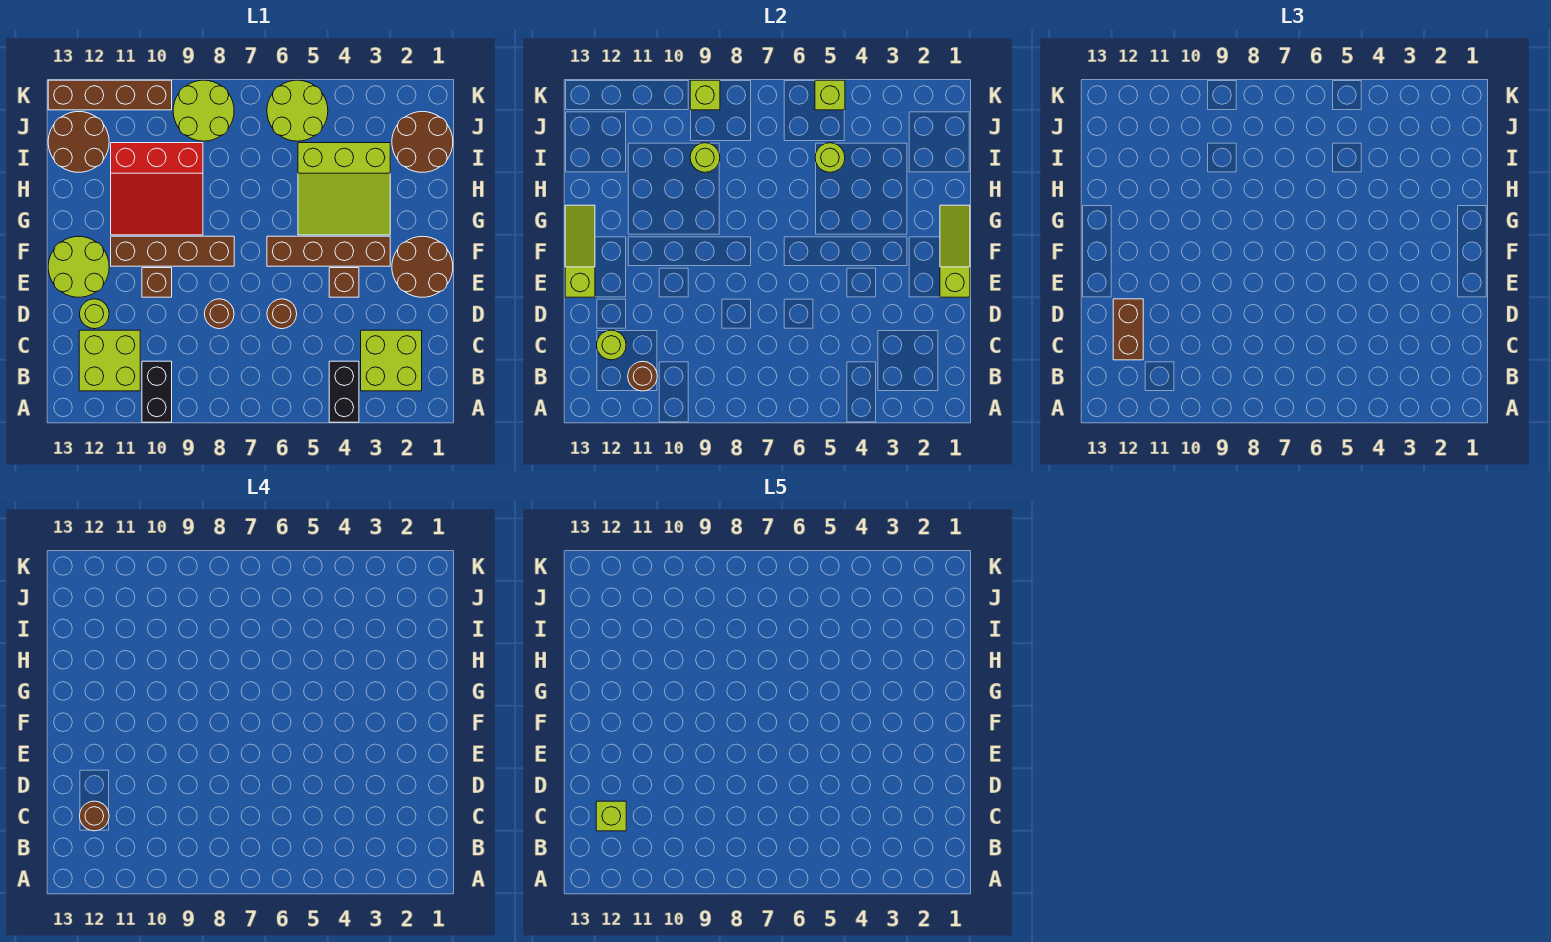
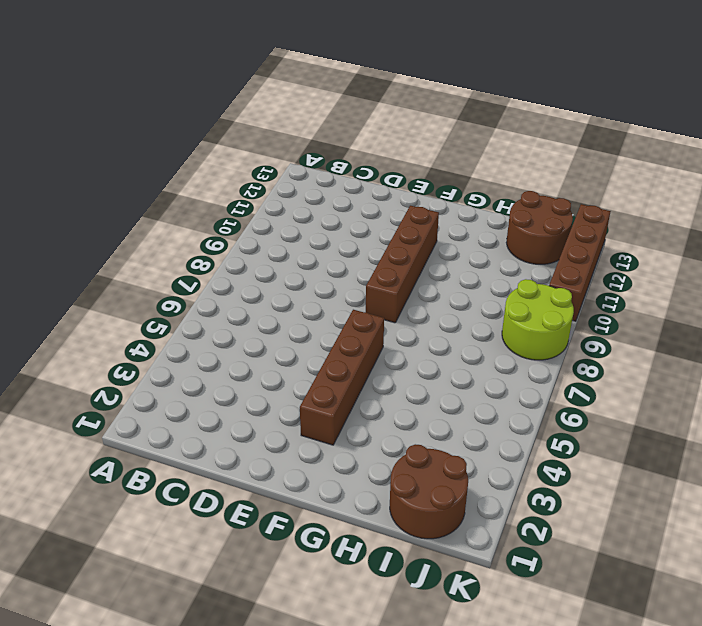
none -> black 1x2 brick [329,361,359,422]
none -> black 1x2 brick [142,361,172,422]
none -> lime 2x2 brick [361,330,422,391]
none -> lime 2x2 brick [79,330,140,391]

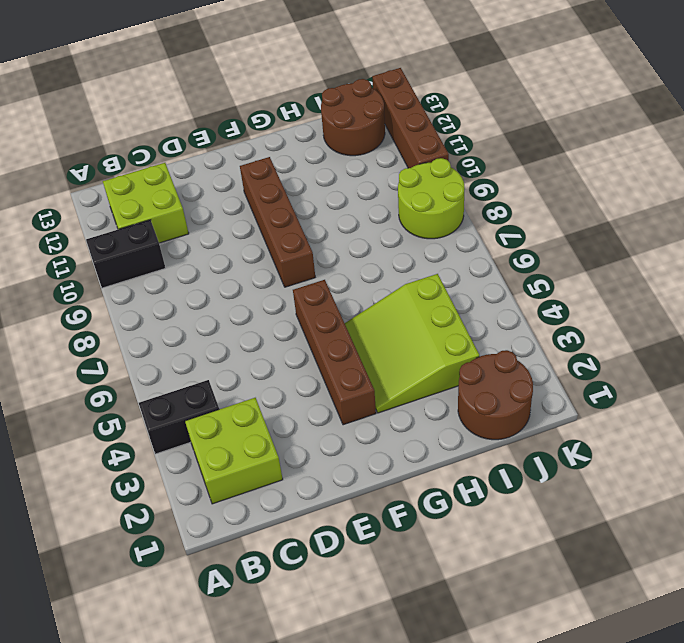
none -> brown 1x1 round brick [267,299,297,329]
none -> brown 1x1 round brick [204,299,234,329]
none -> lime 1x1 round brick [80,299,109,329]
none -> brown 2x2 round brick [392,236,453,297]

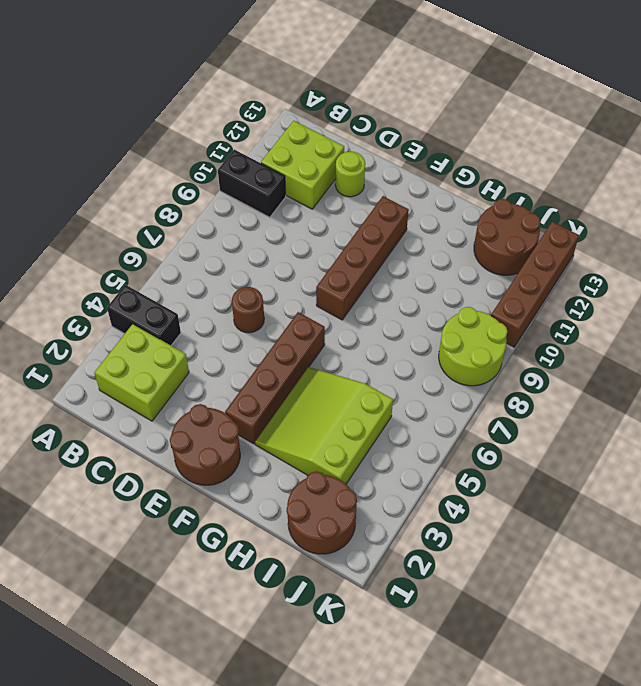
none -> brown 1x1 round brick [204,299,234,329]
none -> brown 1x1 brick [329,268,359,297]
none -> brown 1x1 brick [142,268,172,297]
none -> lime 2x2 round brick [48,236,109,297]

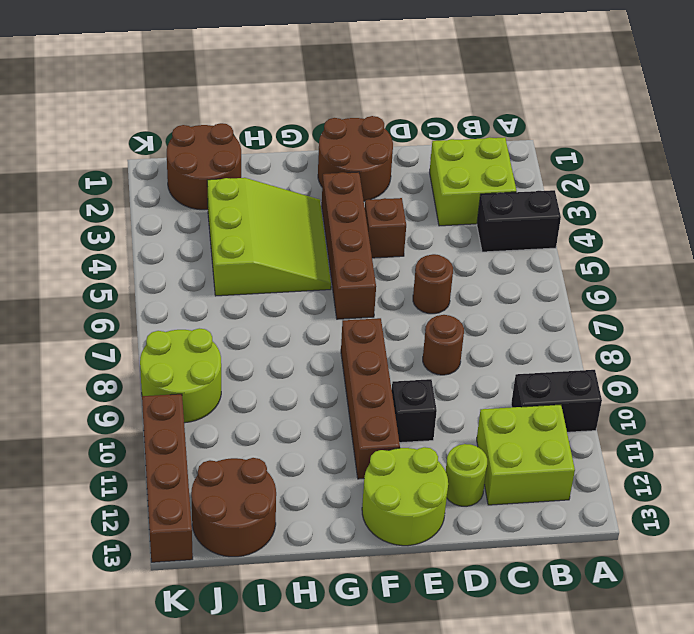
black 1x1 brick [392,379,437,443] -> brown 1x1 brick [142,268,172,297]
none -> red 3x3 slope [111,143,203,235]
none -> lime 2x2 round brick [267,80,328,141]
none -> brown 1x1 round brick [628,361,657,391]
none -> lime 1x1 round brick [597,330,626,360]

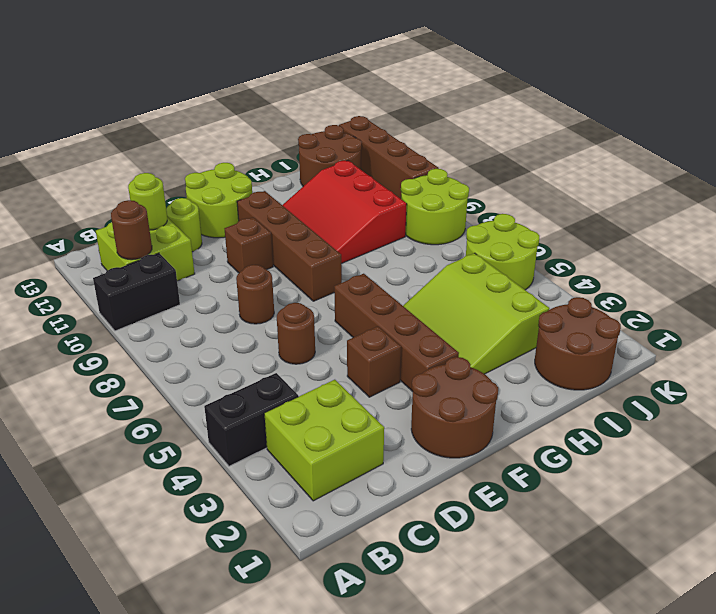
none -> lime 1x3 slope [940,205,970,297]
none -> lime 1x3 slope [565,205,595,297]
none -> lime 1x1 round brick [815,143,845,172]
none -> lime 1x1 round brick [690,143,720,172]

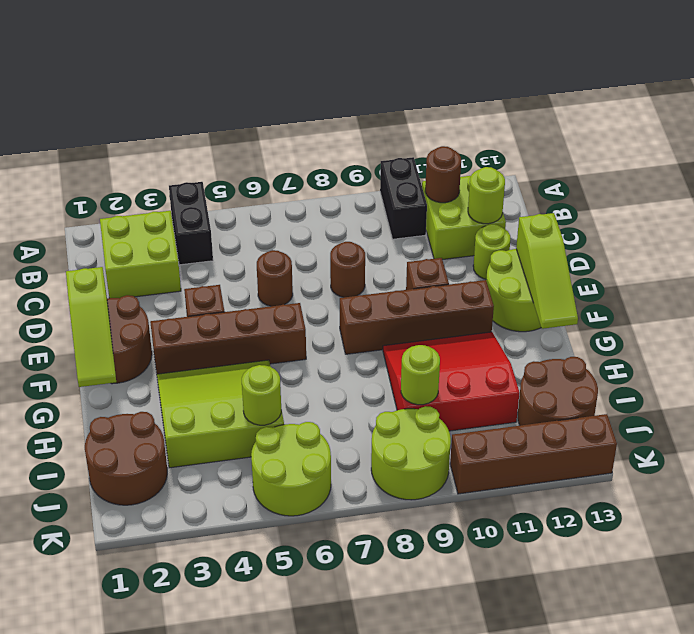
none -> lime 1x1 brick [815,80,845,110]
none -> lime 1x1 brick [690,80,720,110]
none -> brown 1x2 brick [1113,299,1143,360]
none -> brown 1x1 round brick [80,801,109,831]

